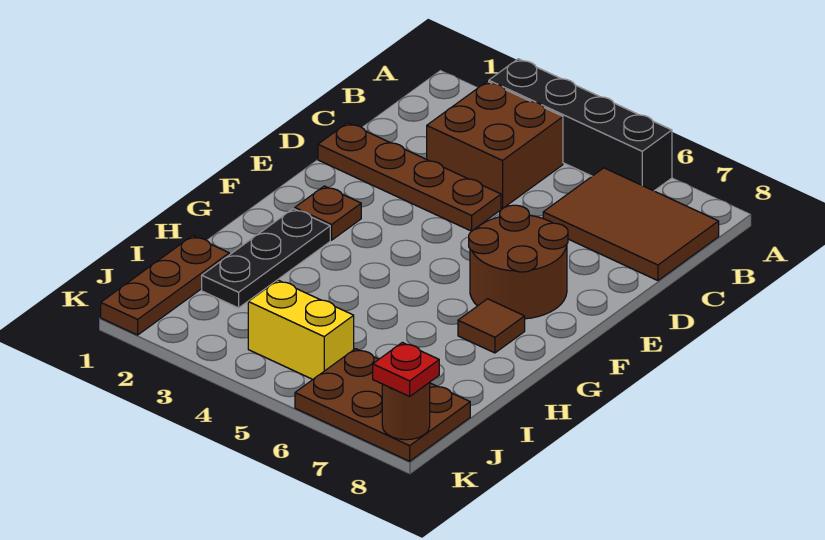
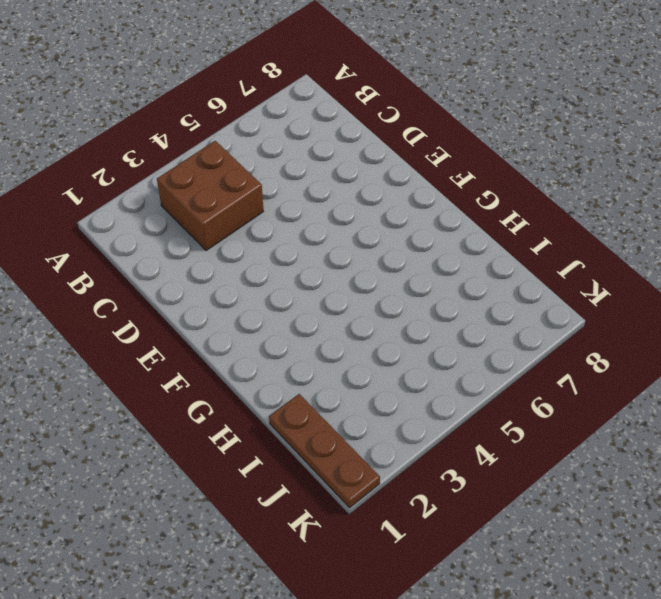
none -> black 1x4 brick [489,59,672,191]
none -> brown 2x3 tile [543,168,719,281]
none -> brown 1x4 plate [318,123,501,231]

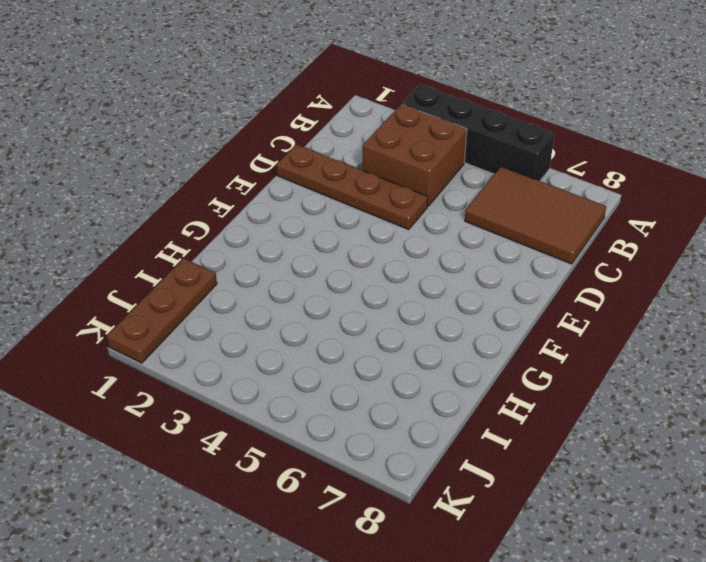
none -> brown 2x2 round brick [469,205,568,319]
none -> brown 1x1 plate [295,186,361,240]
none -> black 1x3 plate [202,209,330,308]

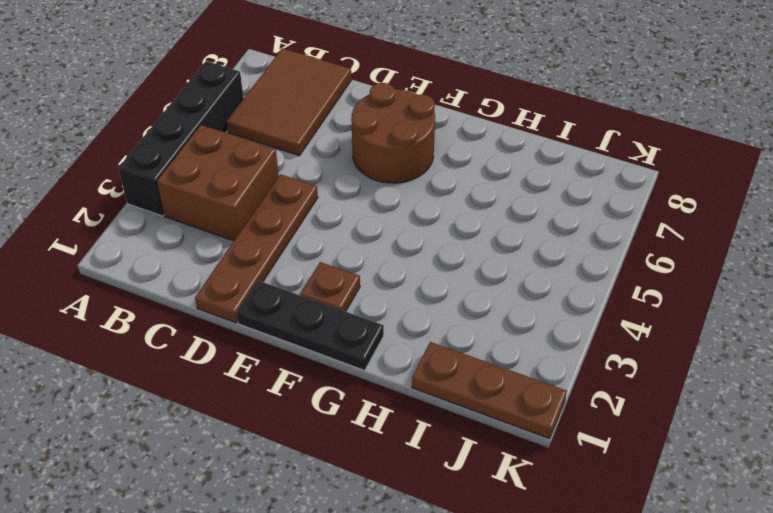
black 1x3 plate [237,281,384,370] -> black 1x3 plate moved to [202,209,330,308]
none -> brown 1x1 tile [458,299,525,353]
none -> yellow 1x2 brick [248,280,354,379]
none -> brown 2x3 plate [295,349,470,461]

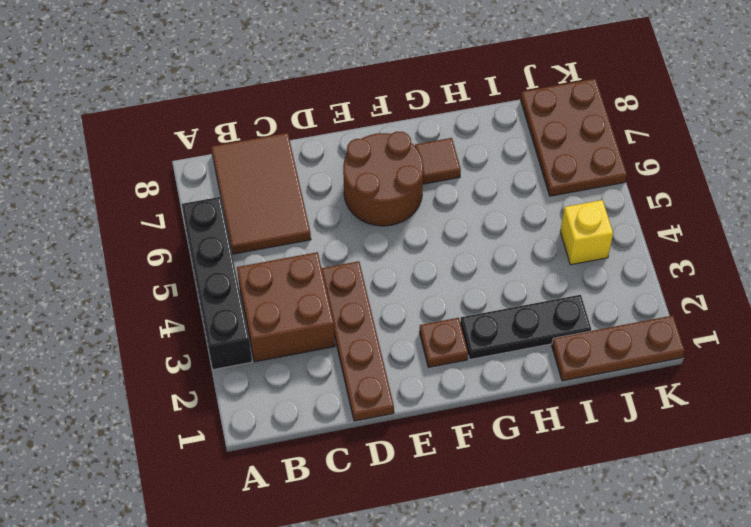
yellow 1x1 brick [560,200,613,265] -> yellow 1x2 brick [248,280,354,379]
none -> brown 1x1 round brick [382,382,430,440]
none -> red 1x1 plate [373,342,439,396]

